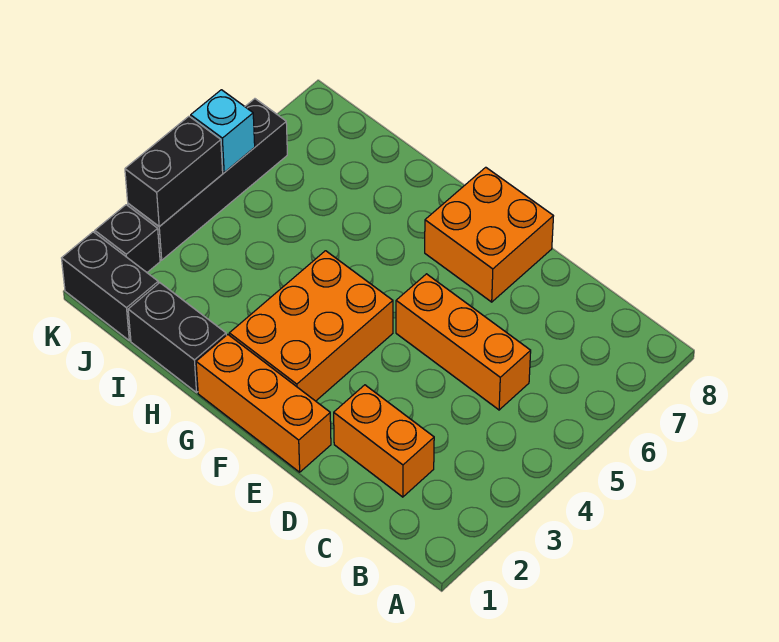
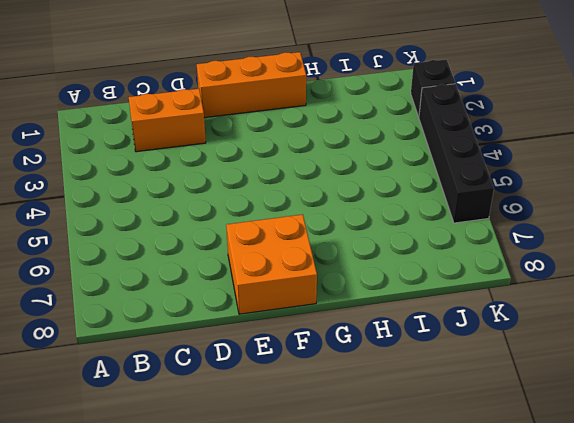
none -> orange 1x3 brick [396,274,531,410]
none -> orange 2x3 brick [229,251,393,401]

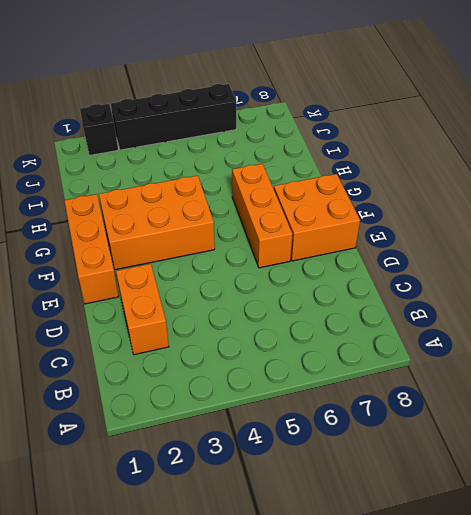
orange 1x3 brick [232,164,292,268] -> orange 1x3 brick moved to [396,274,531,410]
none -> black 1x2 brick [128,283,226,392]
none -> black 1x2 brick [62,232,158,341]

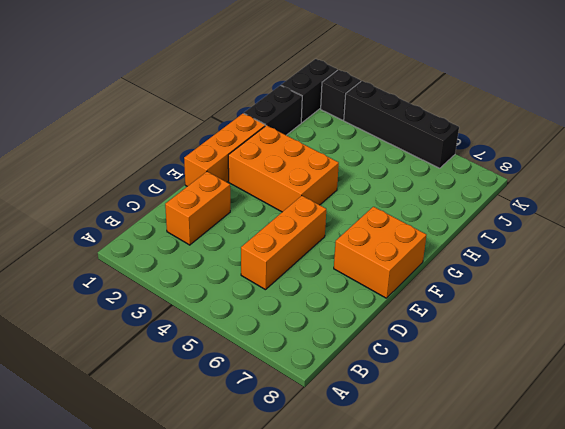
none -> black 1x2 brick [125,116,223,226]
none -> cyan 1x1 brick [191,90,255,172]

